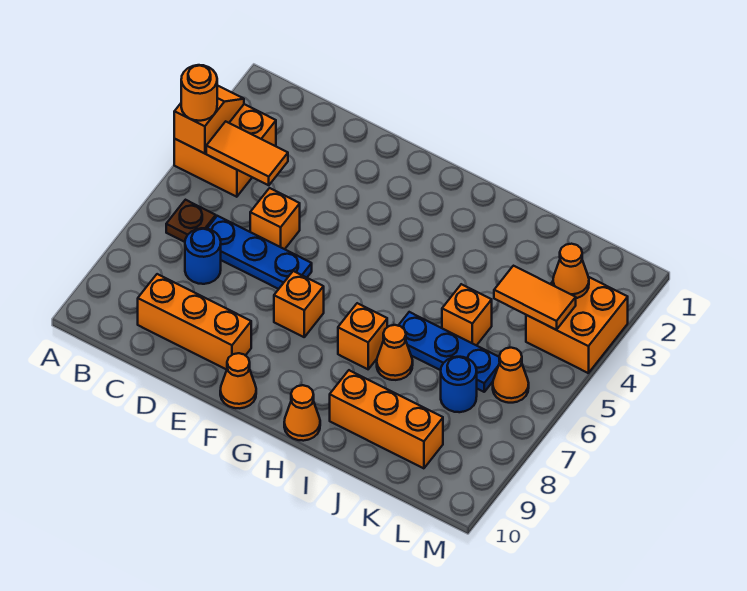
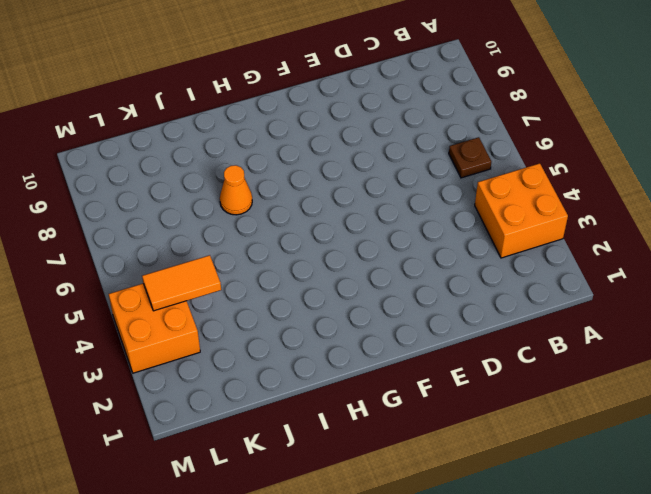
none -> blue 1x3 plate [207,216,312,289]
none -> blue 1x1 round brick [185,228,221,284]
none -> orange 1x3 brick [138,274,251,370]

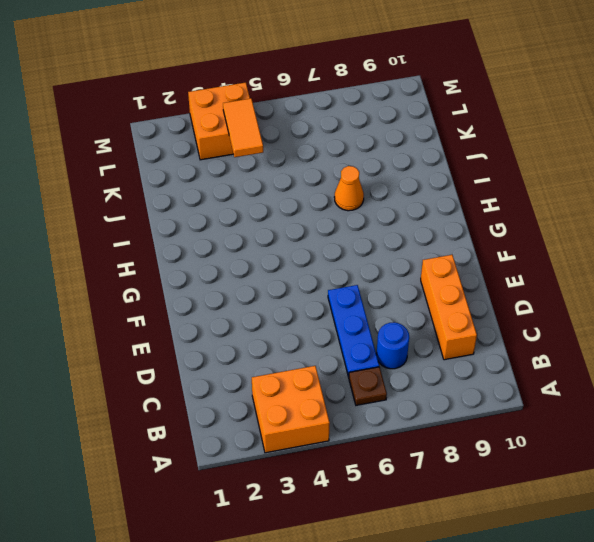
none -> orange 1x1 brick [250,188,300,249]
none -> orange 1x1 brick [274,271,324,337]
none -> orange 1x1 cone [220,353,256,408]

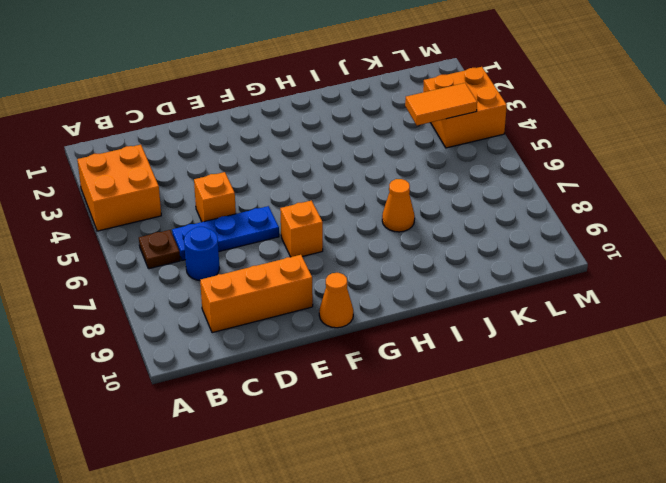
none -> orange 1x1 brick [338,303,387,369]
none -> orange 1x1 cone [284,385,320,441]
none -> blue 1x3 plate [398,312,500,392]

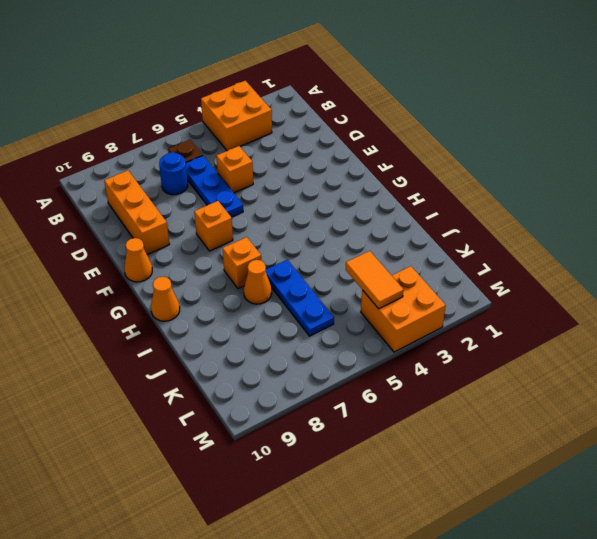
none -> orange 1x3 brick [330,370,443,468]
none -> orange 1x1 brick [442,284,492,346]
none -> blue 1x1 round brick [441,357,477,412]

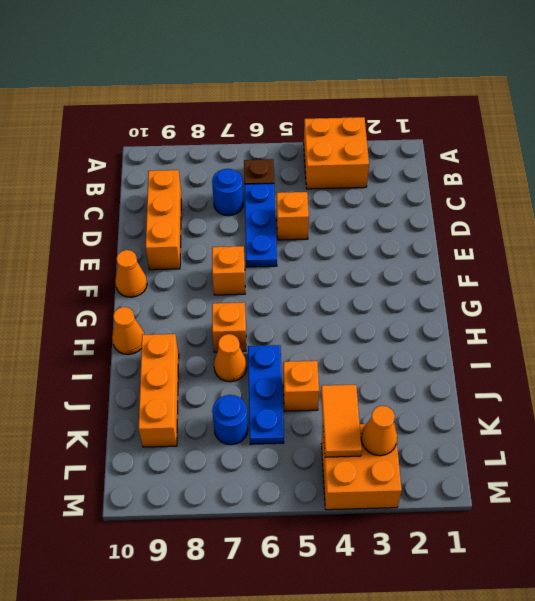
none -> orange 1x1 cone [493,348,529,403]
none -> orange 1x2 slope [174,85,244,154]
none -> orange 1x2 tile [206,121,288,185]

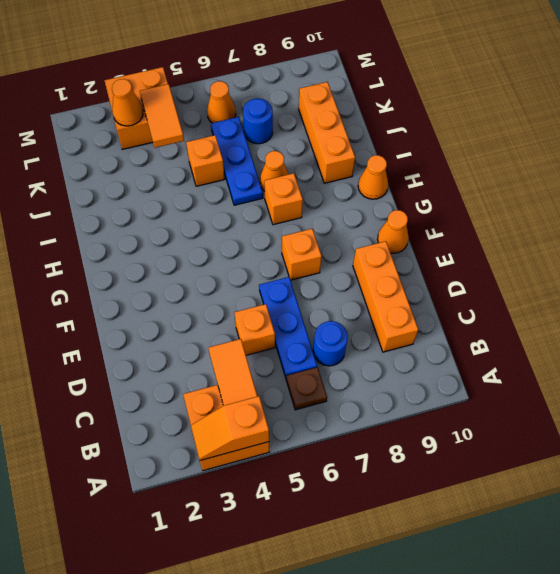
none -> orange 1x1 round brick [181,65,217,121]

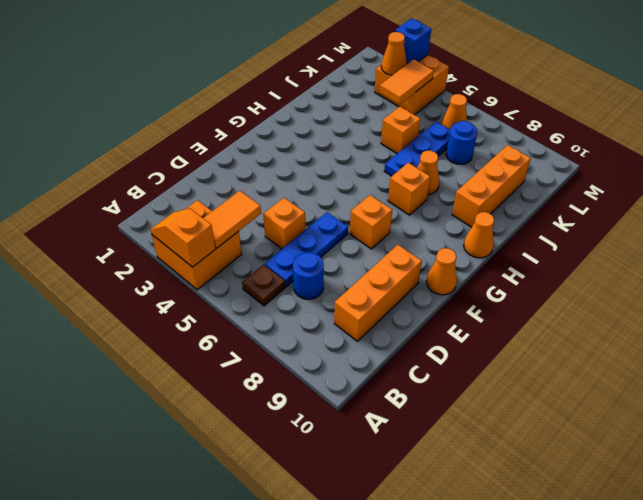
blue 1x1 brick [395,18,431,64] -> none
none -> orange 1x1 round brick [181,65,217,121]

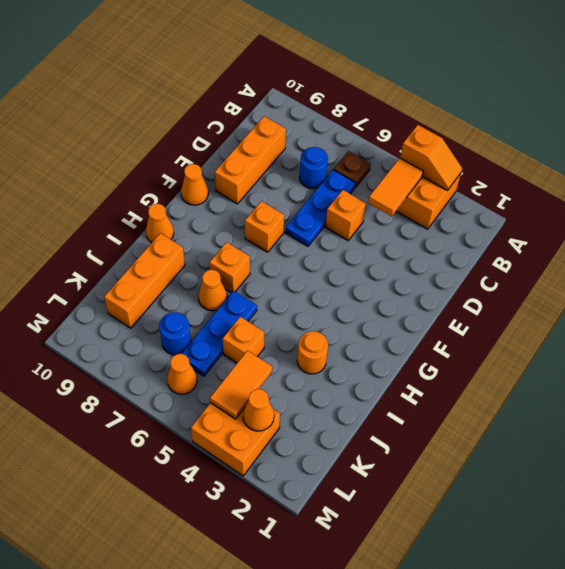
orange 1x1 round brick [297,331,328,374] -> orange 1x1 round brick moved to [181,65,217,121]

